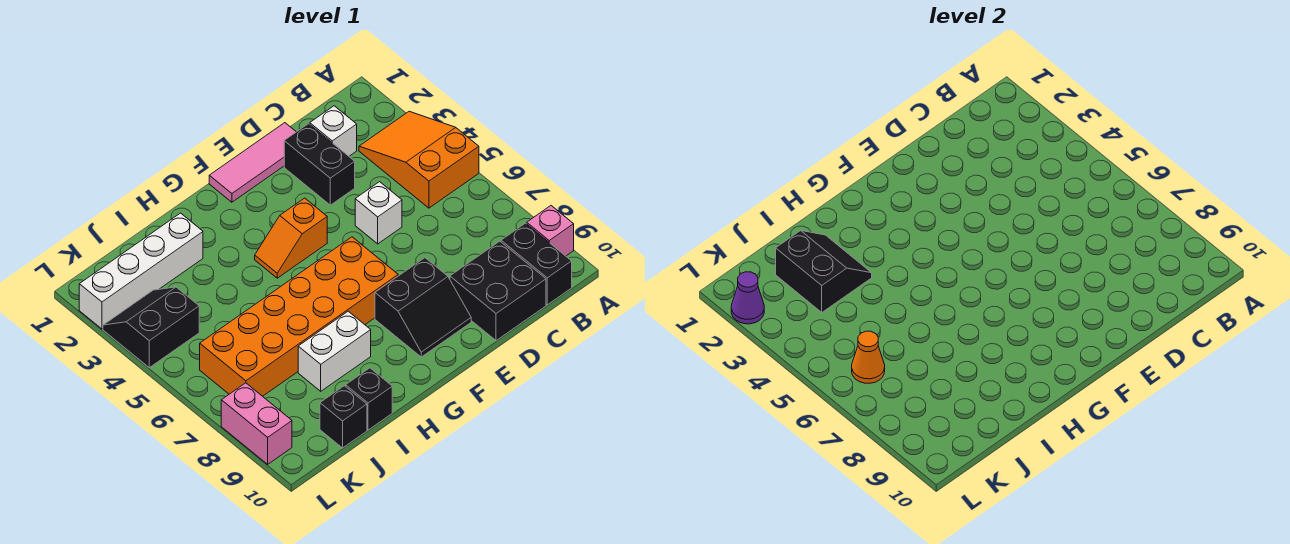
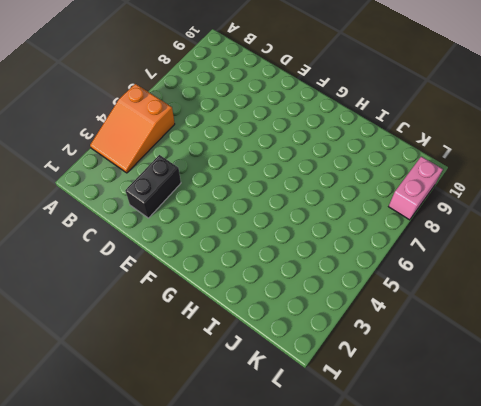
none -> pink 1x1 brick [527,206,574,256]
none -> black 1x2 brick [501,223,572,305]
none -> white 1x1 brick [310,106,357,156]

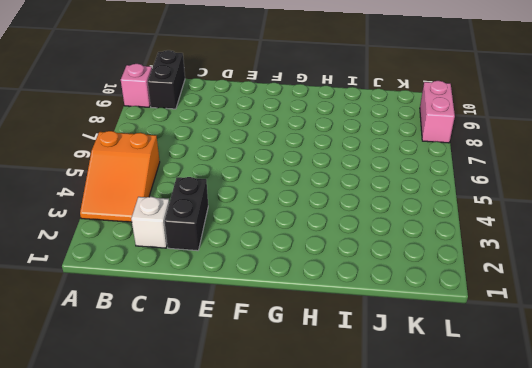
none -> black 2x2 brick [450,241,546,341]
none -> pink 1x3 tile [209,123,296,202]
none -> white 1x1 brick [355,182,402,244]

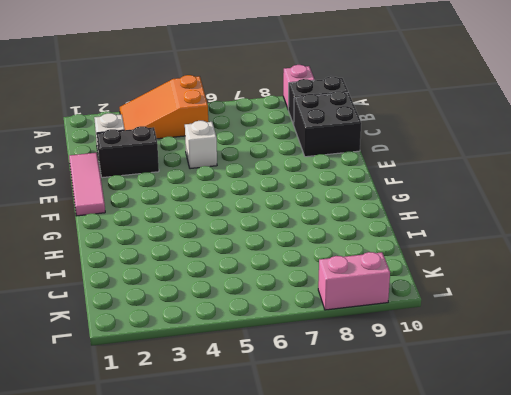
none -> black 2x2 slope [375,258,471,357]
none -> orange 1x2 slope [255,198,327,278]
none -> orange 2x6 brick [200,237,398,396]

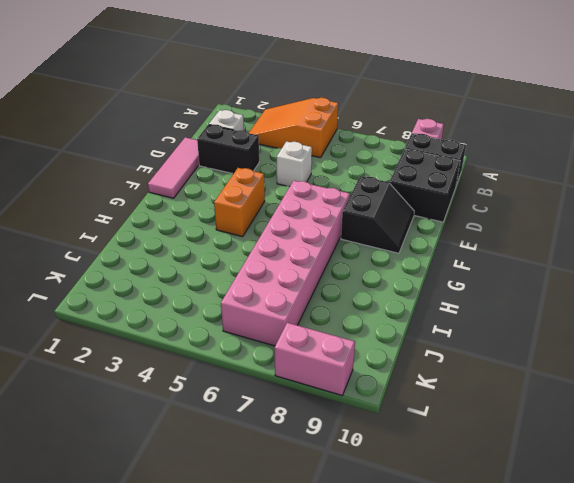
orange 1x2 brick [214,168,265,237] -> orange 1x2 slope [255,198,327,278]
pink 2x6 brick [221,181,350,346] -> orange 2x6 brick [200,237,398,396]
none -> white 1x2 brick [298,311,371,391]
none -> white 1x4 brick [79,213,203,329]
none -> black 1x1 brick [346,368,392,430]

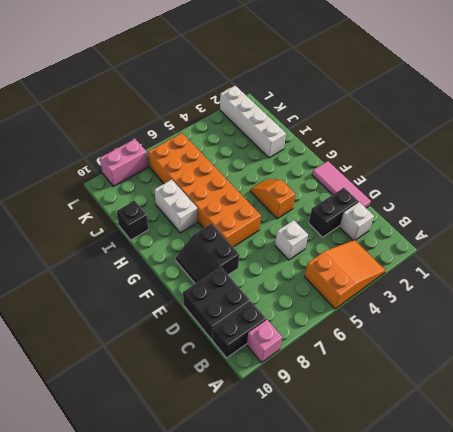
none -> black 1x1 brick [320,386,367,448]
none -> black 2x2 slope [103,287,199,368]
none -> black 2x2 slope [776,230,872,312]

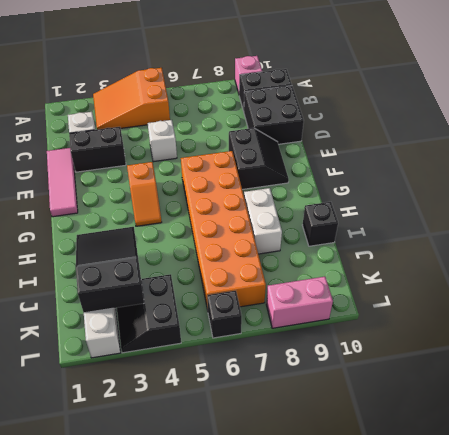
black 2x3 slope [76,227,144,313] -> black 2x2 slope [776,230,872,312]
black 1x1 brick [207,291,242,338] -> black 1x1 brick moved to [320,386,367,448]
none -> orange 1x1 cone [852,331,885,383]
none -> purple 1x1 cone [731,272,764,324]

